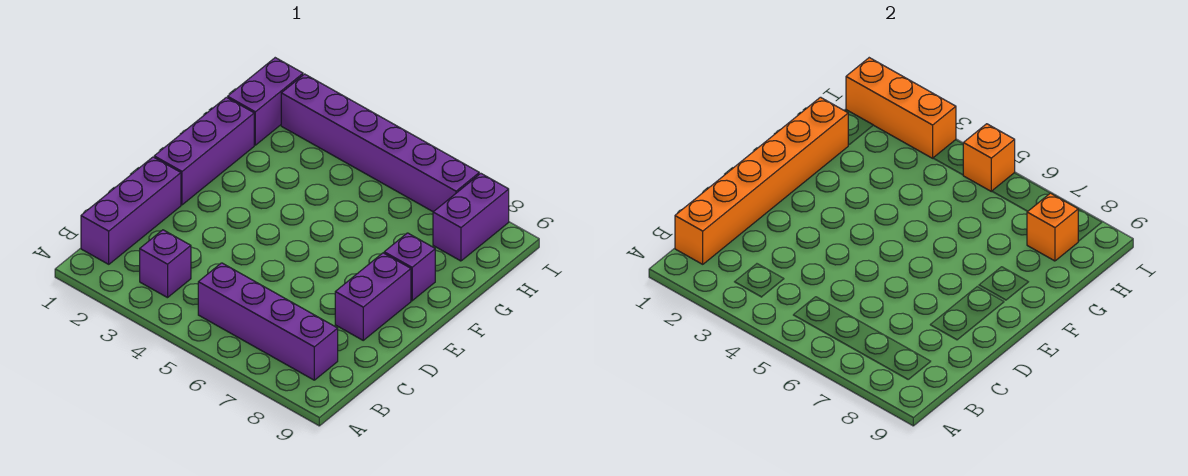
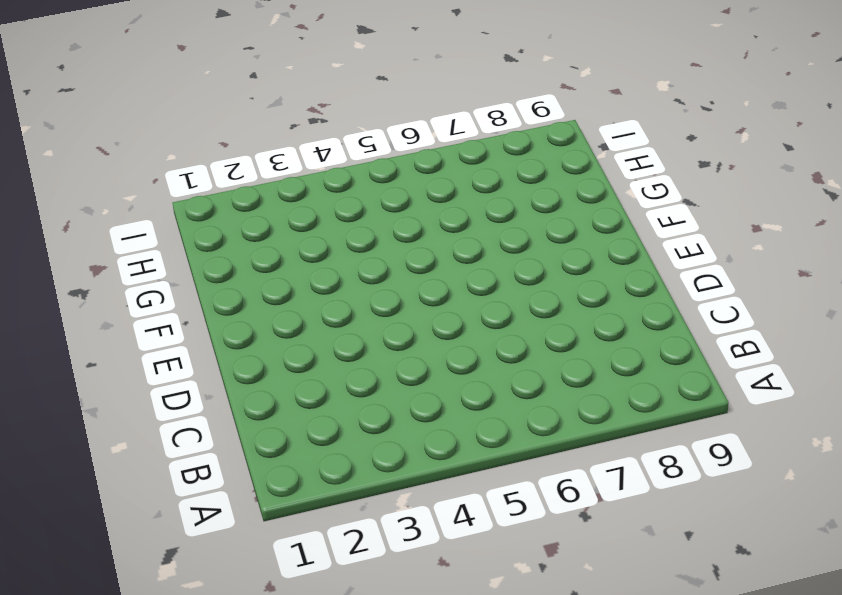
none -> purple 1x3 brick [81,157,181,264]
none -> purple 1x1 brick [140,230,191,298]
none -> purple 1x4 brick [198,263,338,380]

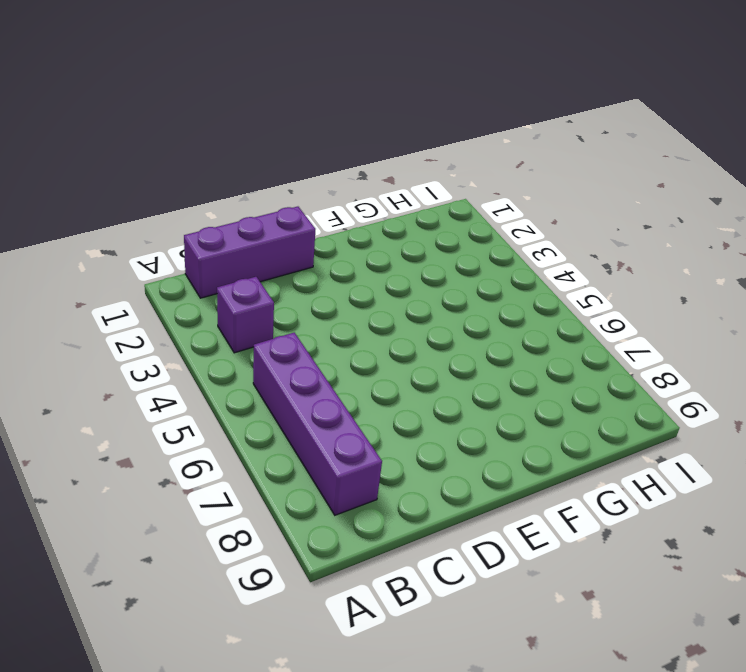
none -> purple 1x2 brick [335,253,411,340]
none -> purple 1x3 brick [154,97,254,205]
none -> purple 1x1 brick [384,233,435,301]

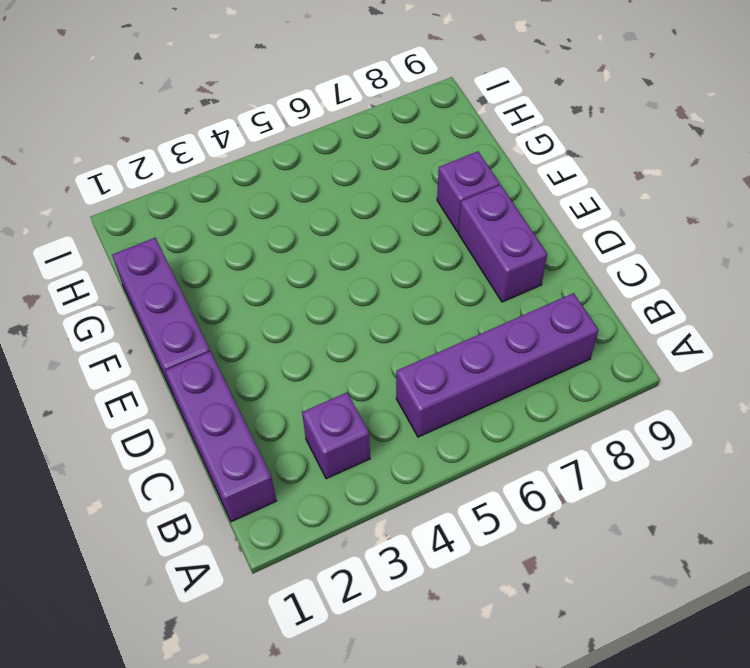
none -> purple 1x2 brick [228,58,303,145]
none -> purple 1x2 brick [433,173,509,261]
none -> purple 1x6 brick [281,74,479,212]

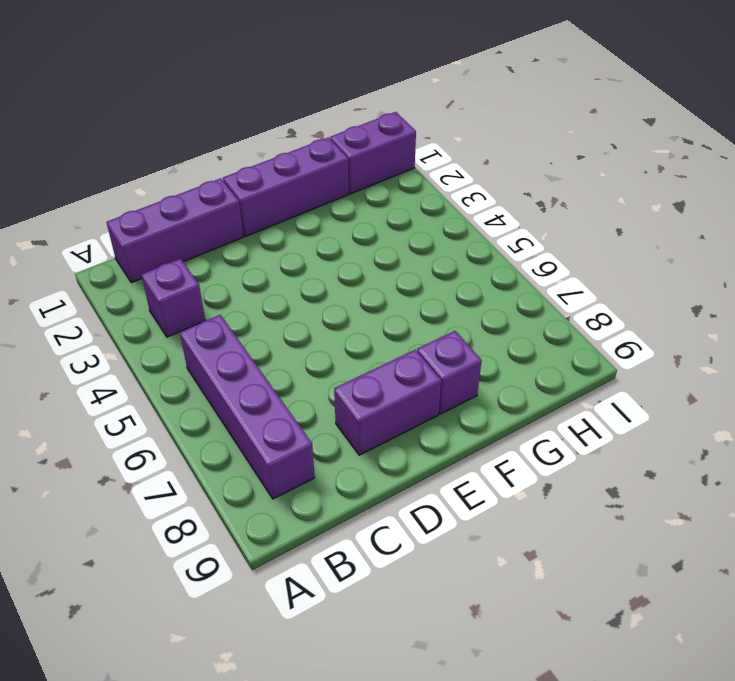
none -> purple 1x2 brick [433,173,509,261]
none -> purple 1x6 brick [281,74,479,212]
none -> orange 1x6 brick [675,97,848,264]

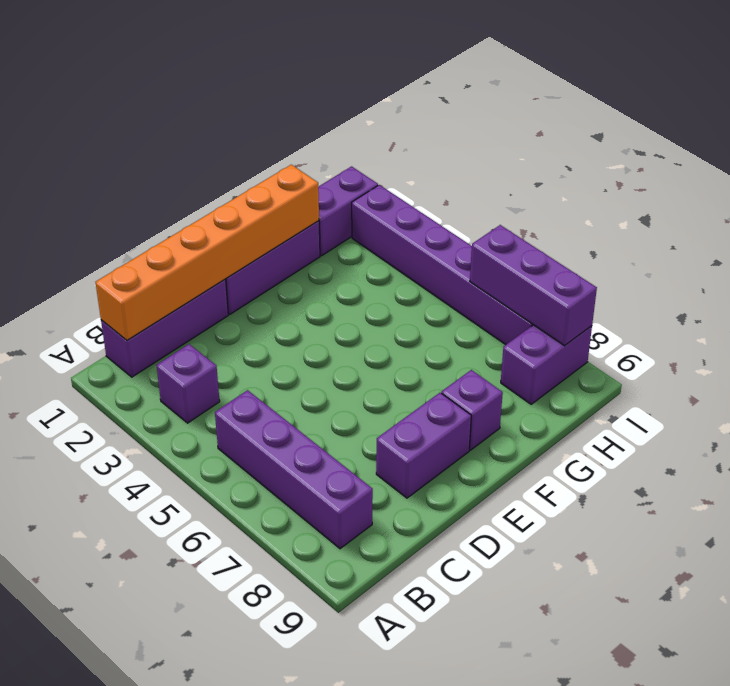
purple 1x3 brick [470,225,597,346] -> none
none -> orange 1x1 brick [1027,193,1078,261]
none -> orange 1x3 brick [846,58,956,158]
none -> orange 1x1 brick [963,124,1015,191]

